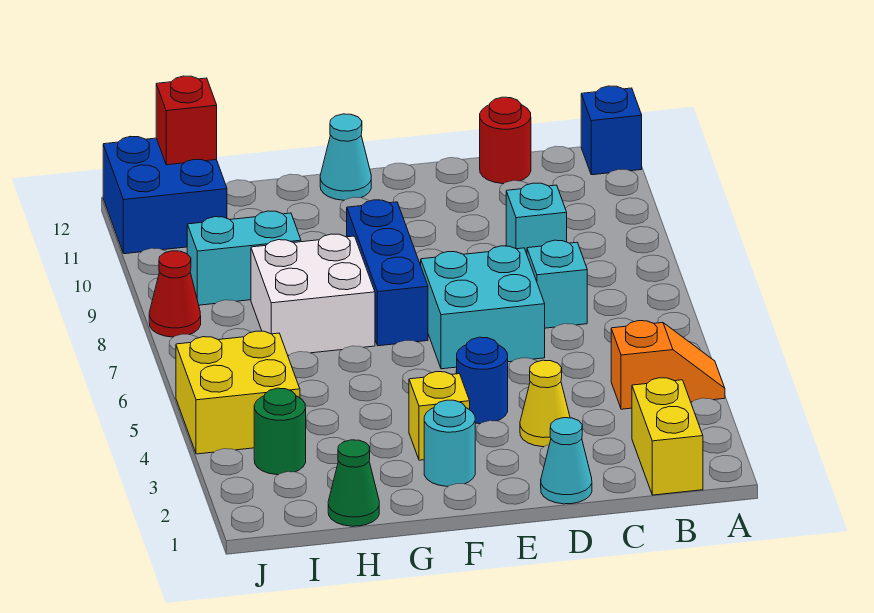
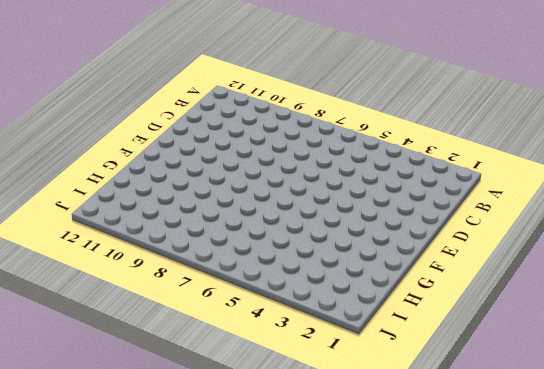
none -> orange 1x2 slope [611,321,725,409]
none -> blue 1x1 brick [581,86,642,175]
none -> yellow 1x2 brick [632,378,703,495]

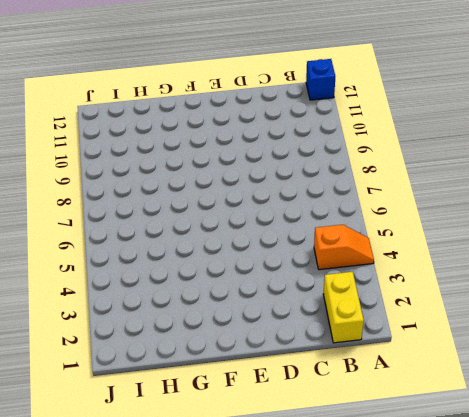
none -> cyan 1x1 brick [527,240,587,328]
none -> cyan 1x1 brick [506,183,567,254]
none -> red 1x1 round brick [480,97,531,184]

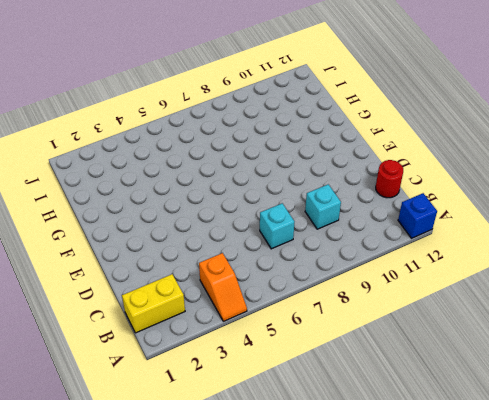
none -> cyan 1x1 cone [541,418,592,504]
none -> yellow 1x1 cone [520,360,570,447]
none -> cyan 2x2 brick [421,246,545,369]

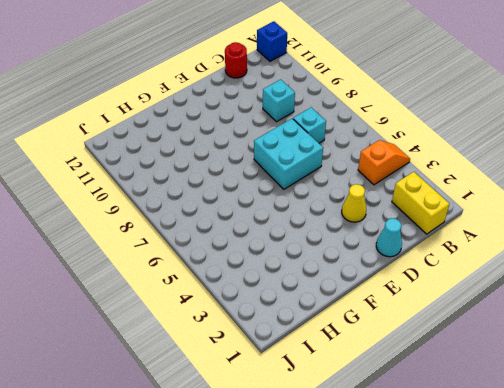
none -> blue 1x1 round brick [457,337,508,424]
none -> cyan 1x1 round brick [424,400,475,486]
none -> yellow 1x1 brick [409,372,470,460]

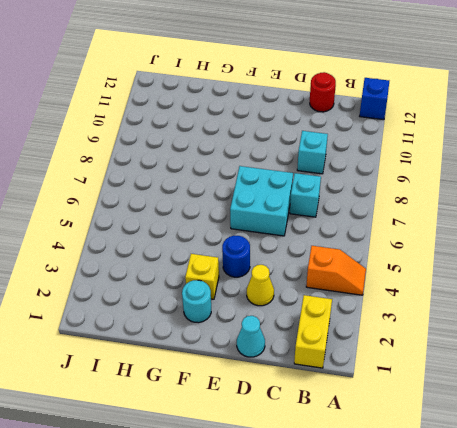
none -> blue 1x3 brick [347,200,428,346]
none -> cyan 1x1 cone [320,114,371,200]
none -> white 2x2 brick [251,234,375,355]

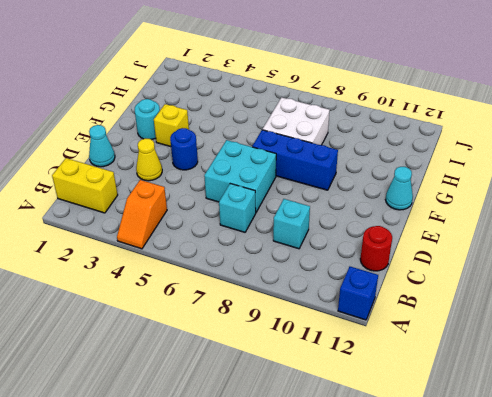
none -> green 1x1 cone [328,440,379,526]
none -> cyan 1x2 brick [187,211,301,305]
none -> green 1x1 round brick [254,388,306,475]

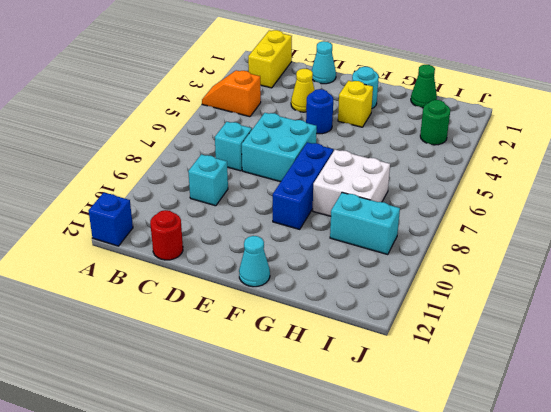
none -> yellow 2x2 brick [176,331,300,454]
none -> blue 2x2 brick [103,136,227,254]
none -> red 1x1 cone [149,251,201,337]

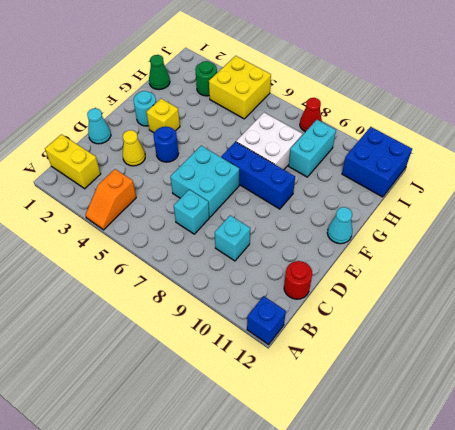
none -> red 1x1 brick [156,76,217,165]

